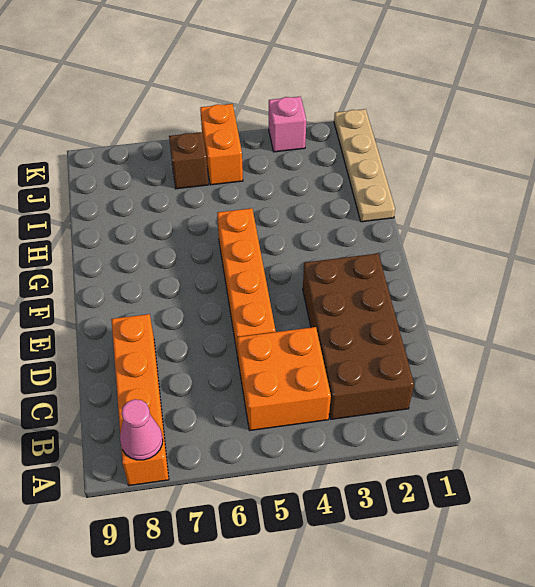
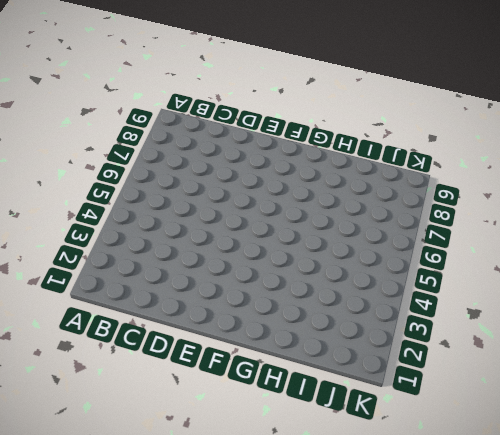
none -> orange 1x4 brick [111,314,169,486]
none -> brown 2x4 brick [303,253,414,419]

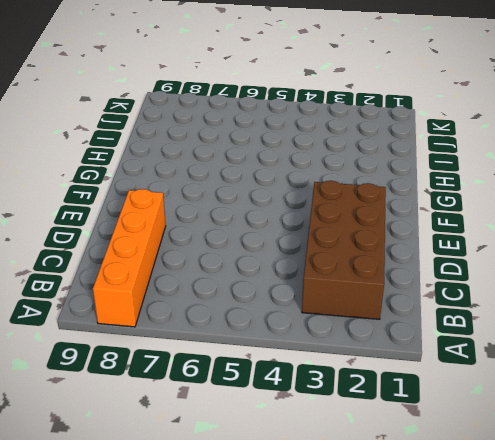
none -> orange 2x2 brick [237,327,331,430]
none -> orange 1x4 brick [217,208,276,357]

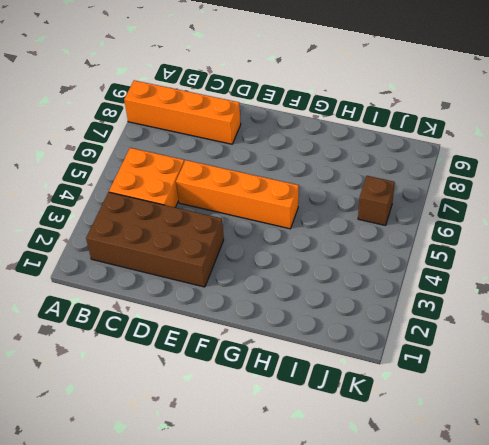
none -> tan 1x4 plate [334,109,395,222]
none -> orange 1x2 brick [200,104,243,185]

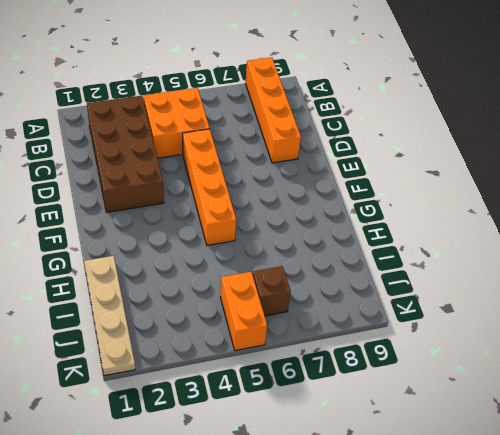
none -> pink 1x1 brick [269,97,306,152]
none -> pink 1x1 cone [120,399,163,460]

